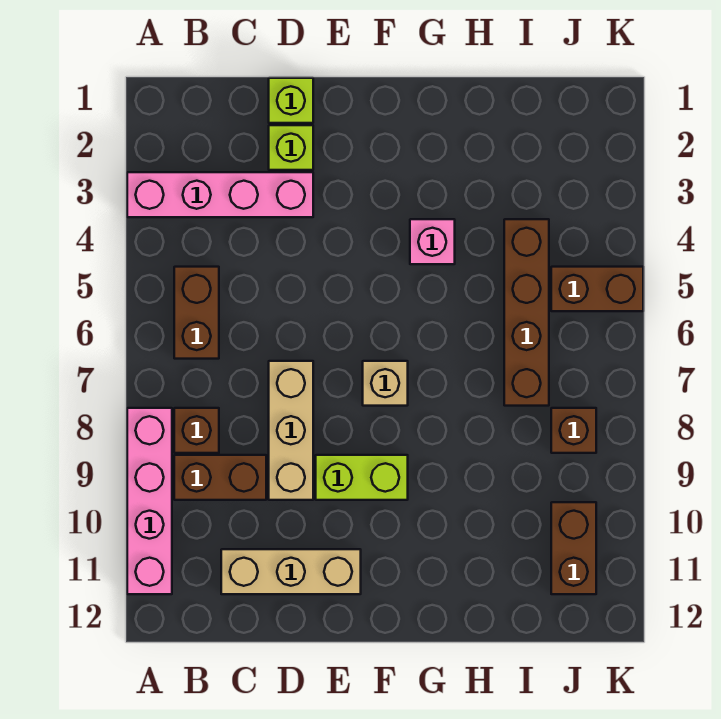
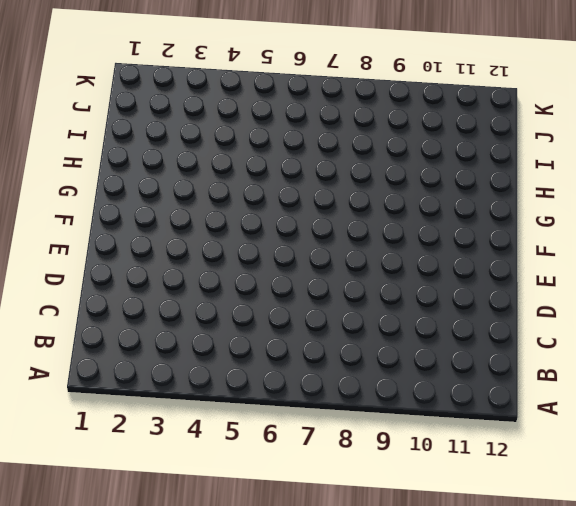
none -> pink 1x4 brick [127,172,313,217]
none -> pink 1x4 brick [127,408,172,594]
none -> brown 1x2 brick [174,267,219,359]

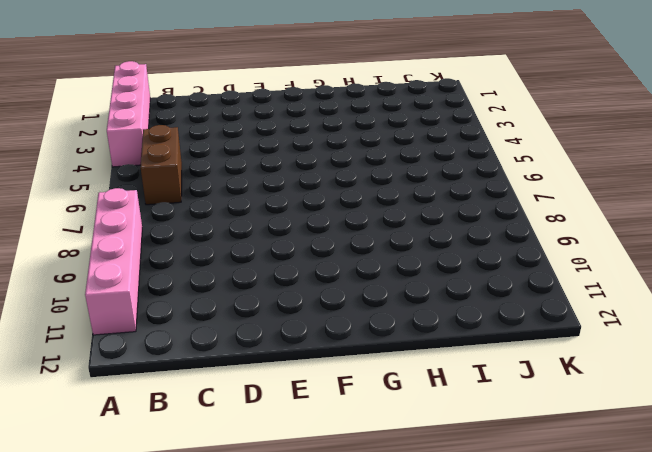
pink 1x4 brick [107,61,150,167] -> pink 1x4 brick turned to [127,172,313,217]
none -> brown 1x1 brick [174,408,219,453]
none -> brown 1x2 brick [174,455,266,500]
none -> tan 1x3 brick [221,549,361,594]

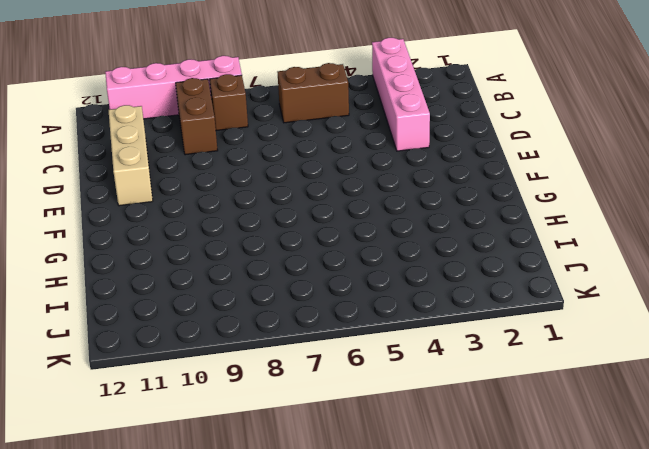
none -> lime 1x1 brick [269,78,313,123]
none -> lime 1x1 brick [269,125,313,170]
none -> tan 1x3 brick [269,361,313,500]

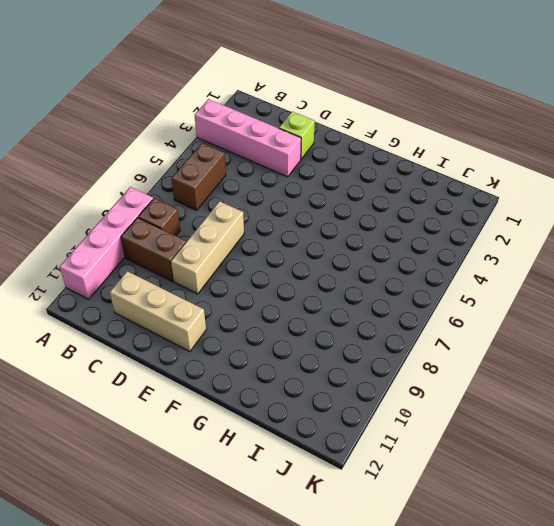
none -> lime 1x1 brick [269,78,313,123]
none -> lime 1x2 brick [316,455,408,500]
none -> tan 1x1 brick [363,361,408,406]

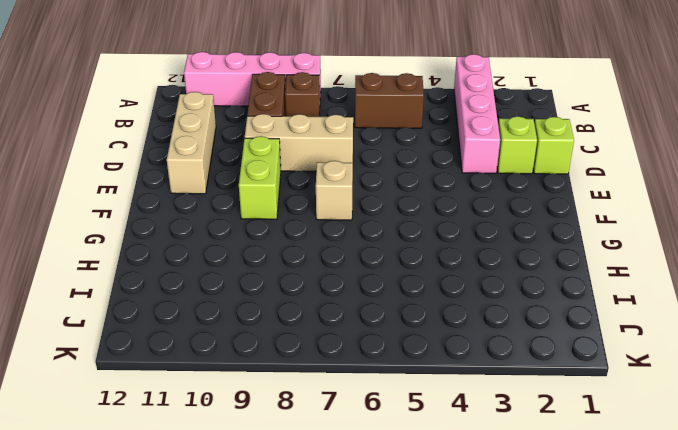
none -> pink 1x1 brick [410,219,455,264]
none -> brown 1x4 brick [504,219,549,406]
none -> brown 1x2 brick [551,267,643,311]

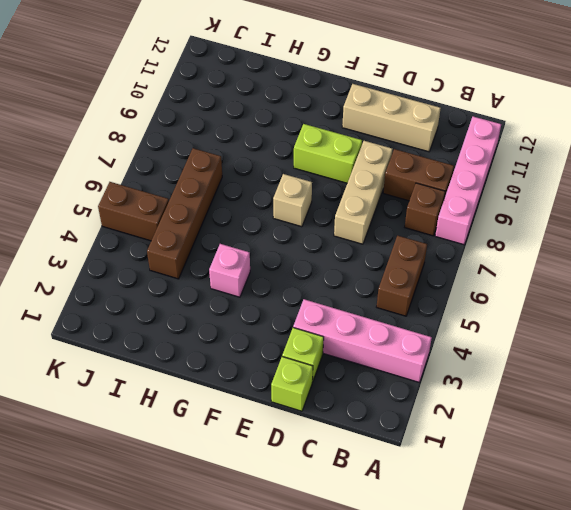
none -> brown 1x1 brick [551,408,596,453]
none -> brown 1x2 brick [551,502,596,594]

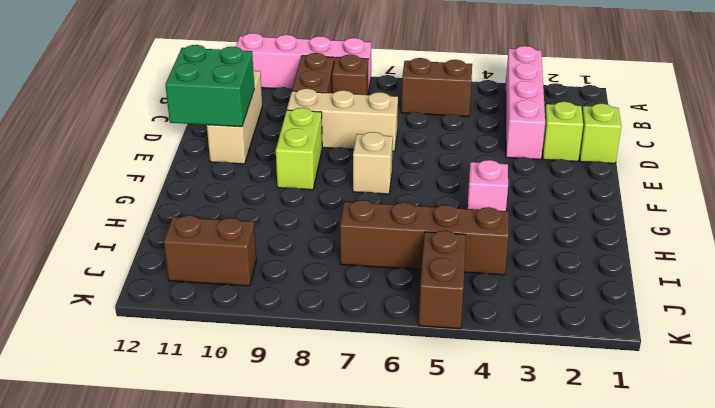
green 2x2 brick [165,45,254,127] -> none
none -> brown 1x1 brick [551,408,596,453]

